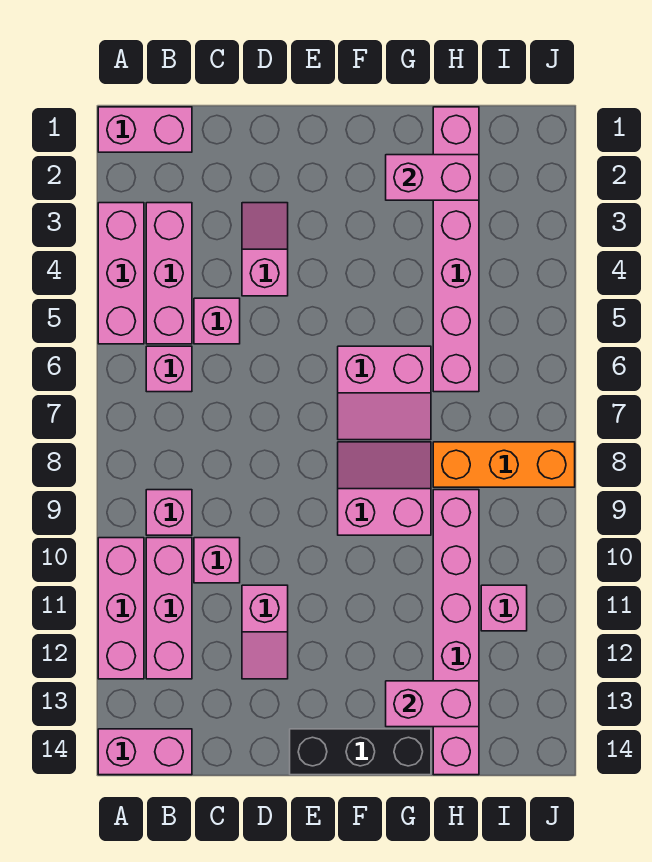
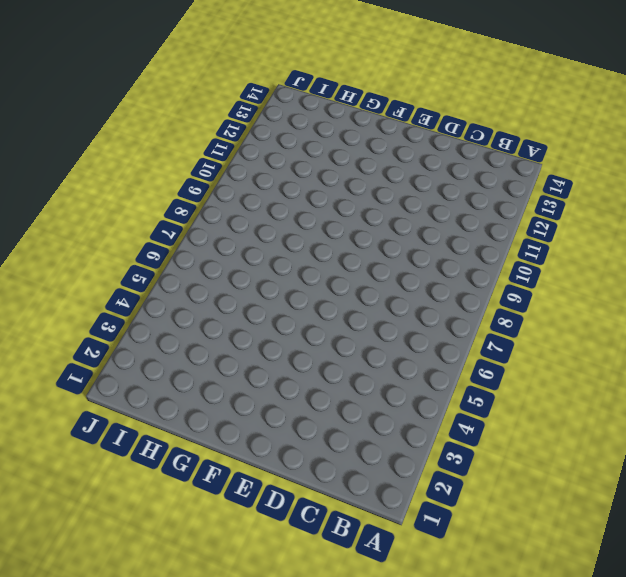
none -> pink 1x2 brick [98,107,192,152]
none -> pink 1x3 brick [98,203,144,344]
none -> pink 1x3 brick [98,538,144,679]

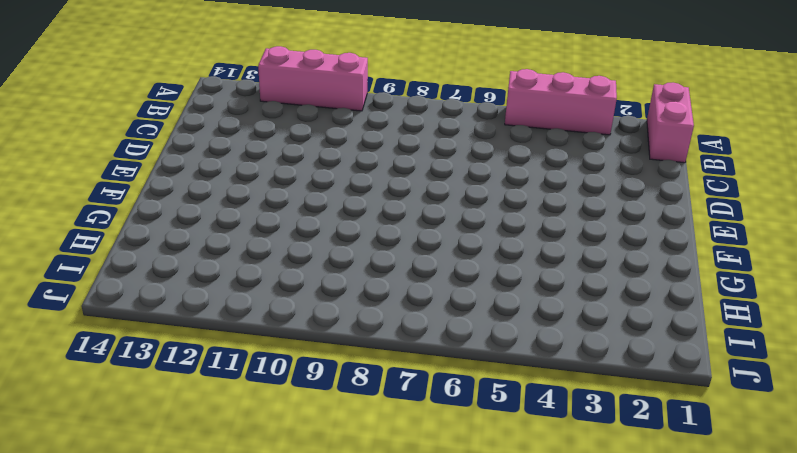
none -> pink 1x2 brick [98,729,192,775]
none -> pink 1x3 brick [146,203,192,344]
none -> pink 1x1 brick [146,346,192,392]

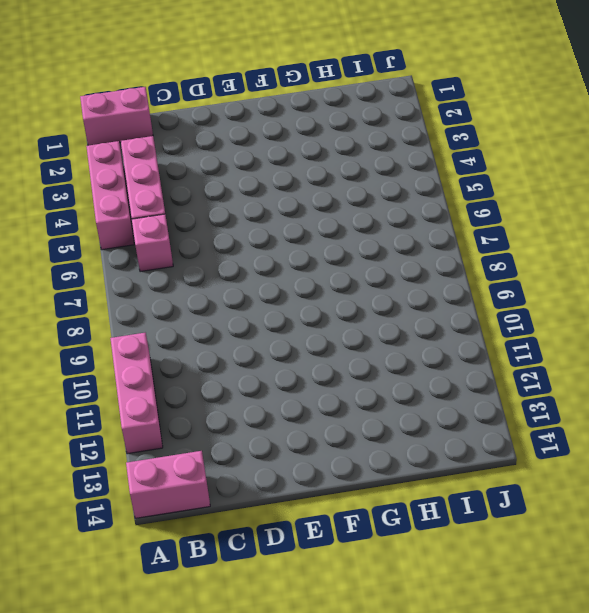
none -> pink 1x1 brick [146,490,192,535]
none -> pink 1x3 brick [146,538,192,679]
none -> pink 1x1 brick [194,298,240,344]

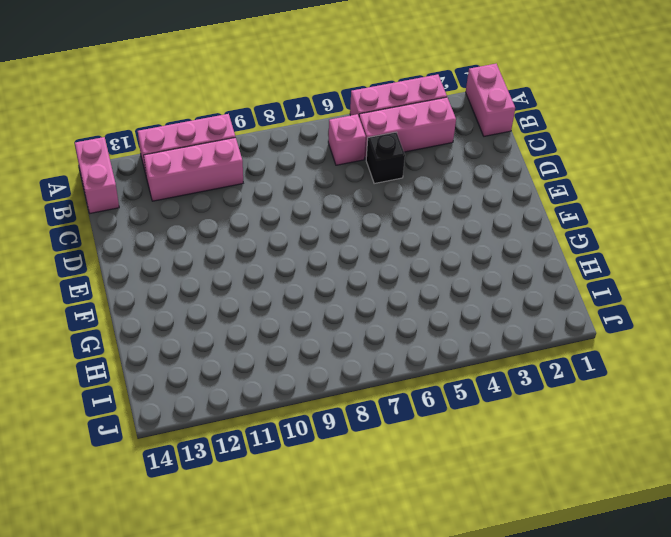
black 1x1 brick [366,132,405,183] -> pink 1x1 brick [194,298,240,344]
none -> pink 1x1 brick [146,490,192,535]
none -> pink 1x1 brick [194,538,240,583]
none -> pink 1x2 slope [242,203,288,296]

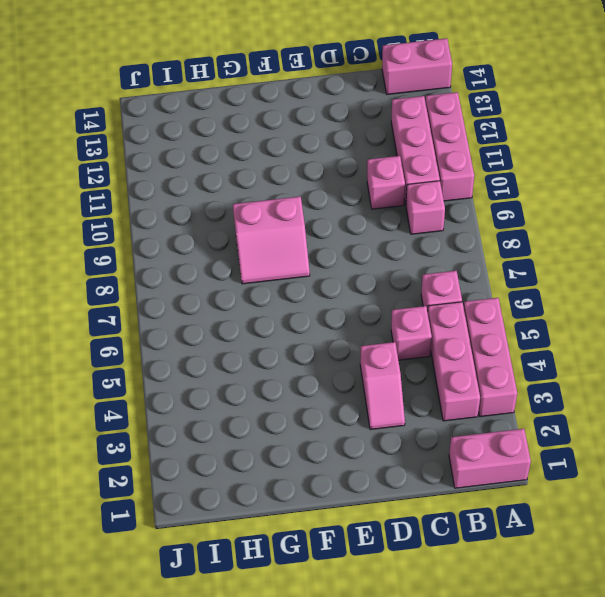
none -> pink 1x2 slope [242,585,288,679]
none -> black 1x3 brick [290,729,431,775]
none -> pink 2x2 slope [338,346,431,440]

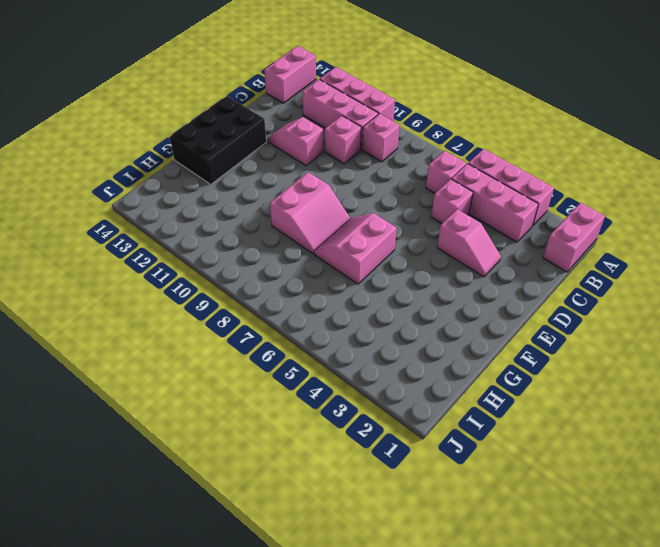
black 2x3 brick [170,96,266,184] -> black 1x3 brick [290,729,431,775]
none -> pink 1x6 brick [433,107,479,392]
none -> orange 1x3 brick [433,442,575,487]
none -> pink 1x6 brick [433,490,479,775]

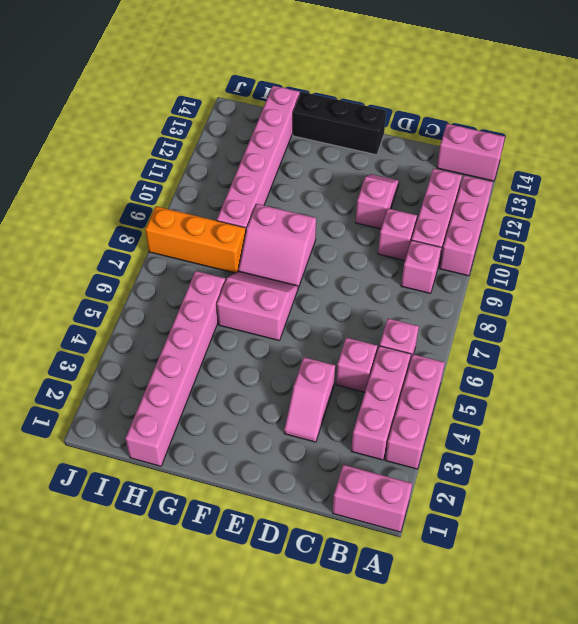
none -> pink 1x1 brick [481,585,527,631]
none -> pink 1x2 brick [386,155,479,200]
none -> pink 1x2 brick [386,681,479,727]

